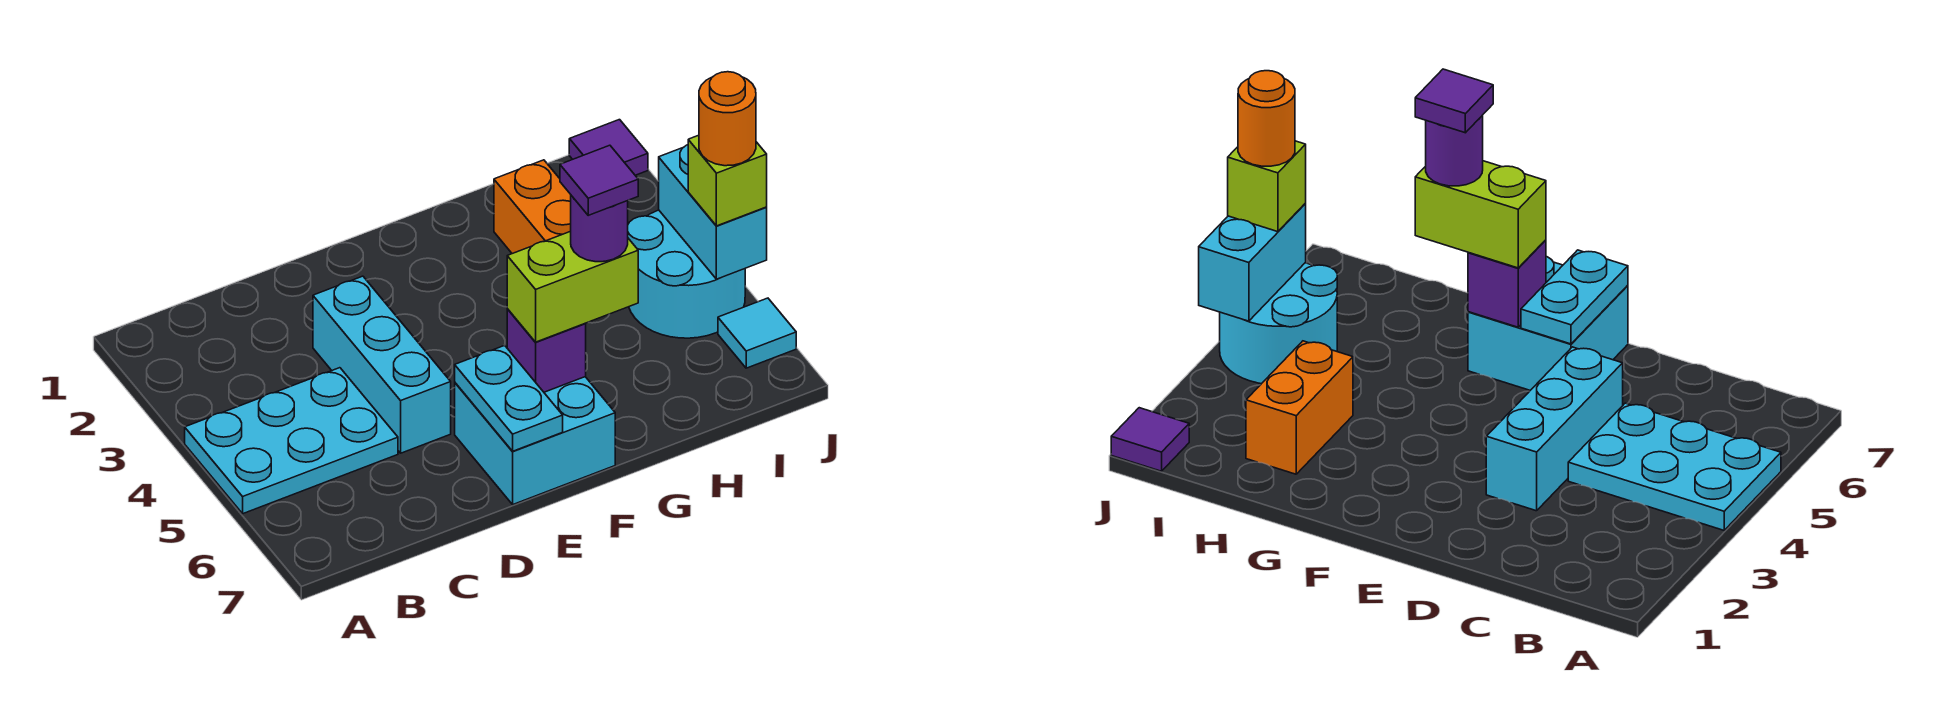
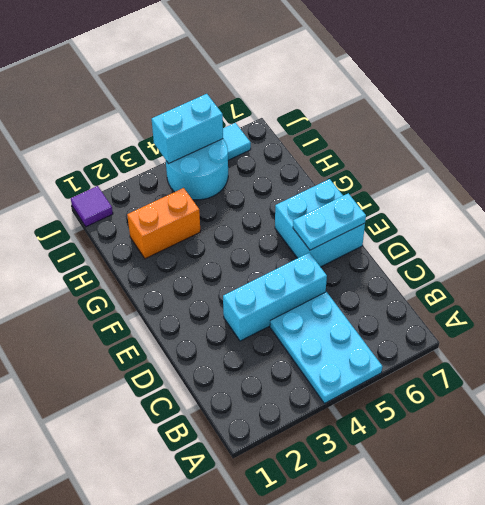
none -> purple 1x1 brick [507,309,586,392]
none -> lime 1x2 brick [507,231,638,342]
none -> lime 1x1 brick [688,135,767,226]

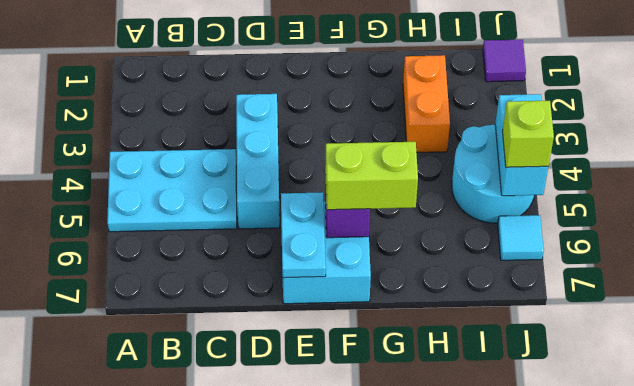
none -> purple 1x1 round brick [571,196,628,262]
none -> orange 1x1 round brick [699,72,756,166]
none -> purple 1x1 tile [560,145,638,215]

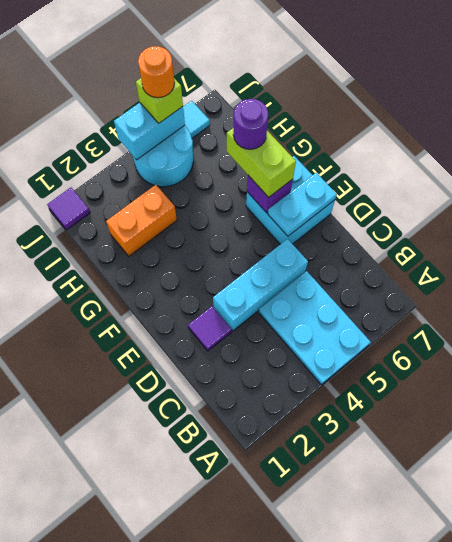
purple 1x1 tile [188,306,232,351] -> purple 1x1 tile moved to [560,145,638,215]

